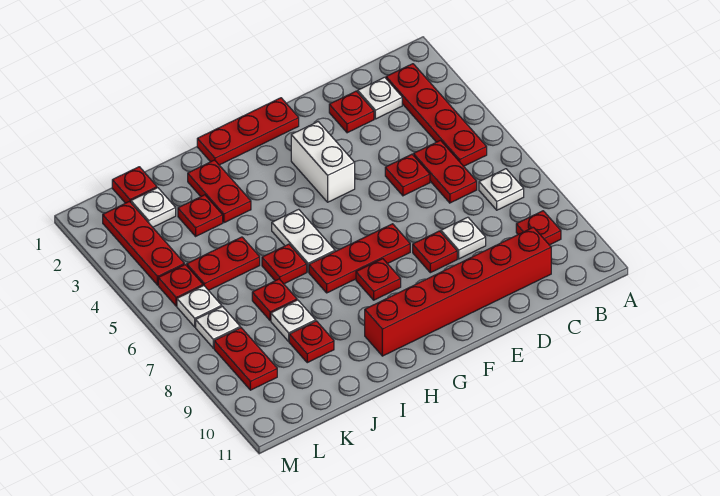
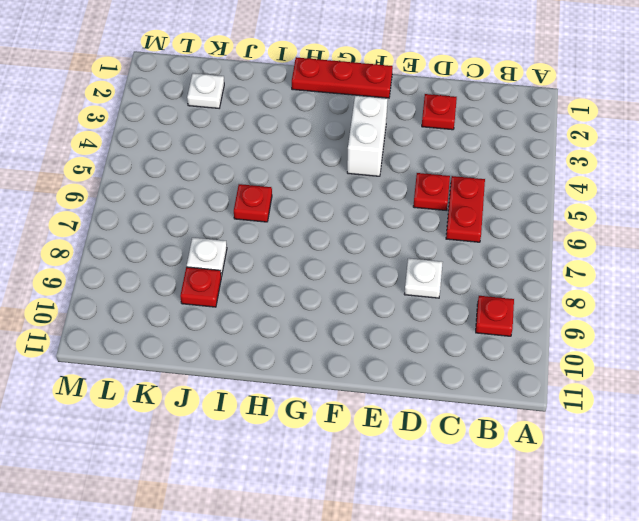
none -> red 1x4 plate [386,64,487,166]
none -> white 1x1 plate [479,169,524,210]
none -> white 1x1 plate [358,77,402,119]

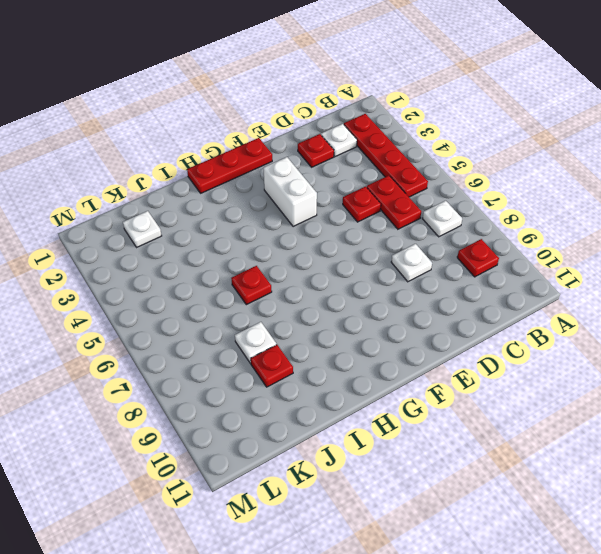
none -> red 1x6 brick [365,227,551,356]
none -> red 1x1 plate [413,231,457,273]
none -> red 1x3 plate [309,224,410,293]

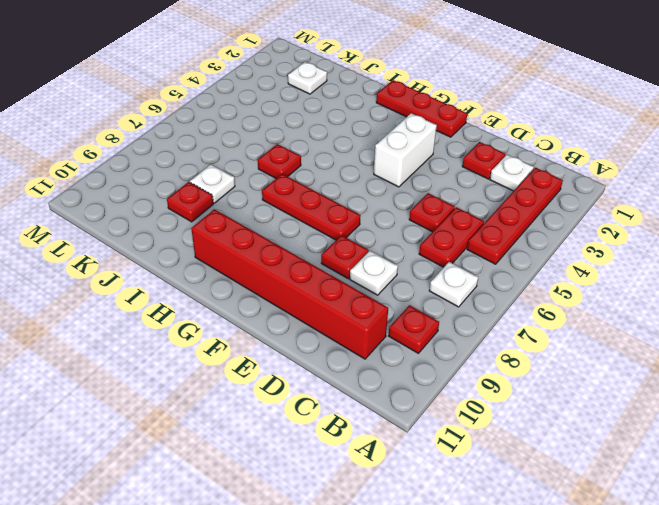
none -> red 1x1 plate [356,259,401,300]
none -> white 1x2 plate [272,209,335,272]
none -> red 1x2 plate [188,160,251,223]

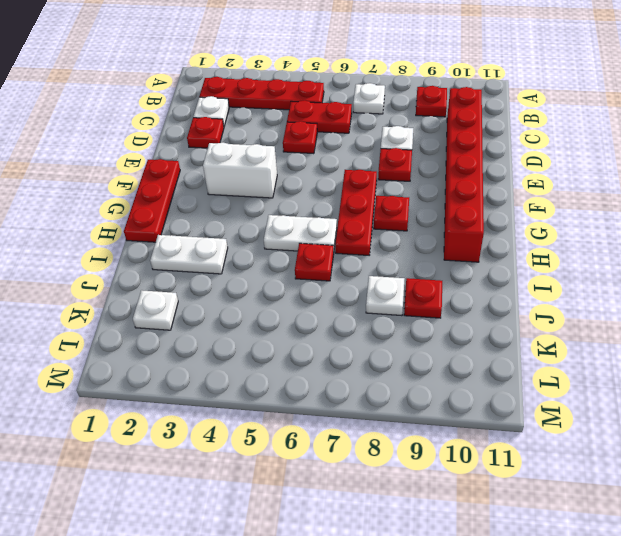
white 1x2 plate [150,235,228,274] -> red 1x2 plate [188,160,251,223]
none -> red 1x1 plate [178,195,223,236]
none -> red 1x2 plate [187,237,260,290]
none -> red 1x1 plate [252,279,297,321]

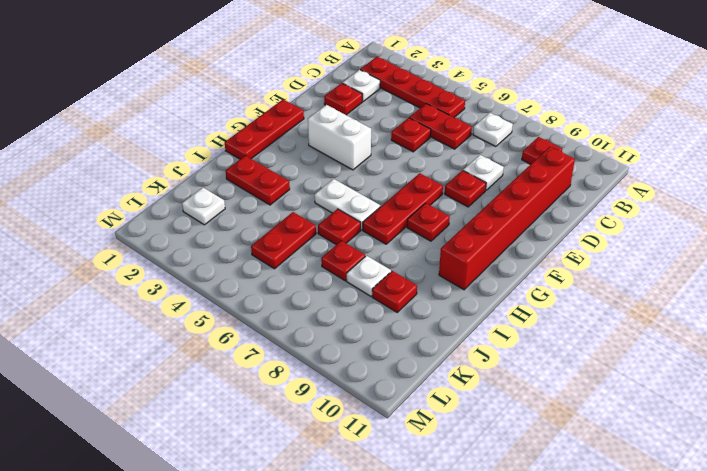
none -> red 1x1 plate [178,195,223,236]
none -> red 1x1 plate [112,167,157,203]
none -> red 1x3 plate [103,202,184,285]

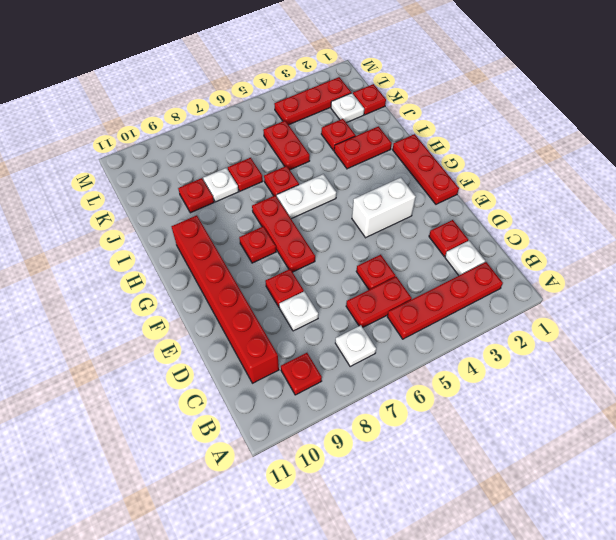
none -> red 1x1 plate [158,265,203,306]
none -> white 1x1 plate [177,286,222,327]
none -> white 1x1 plate [196,307,240,348]

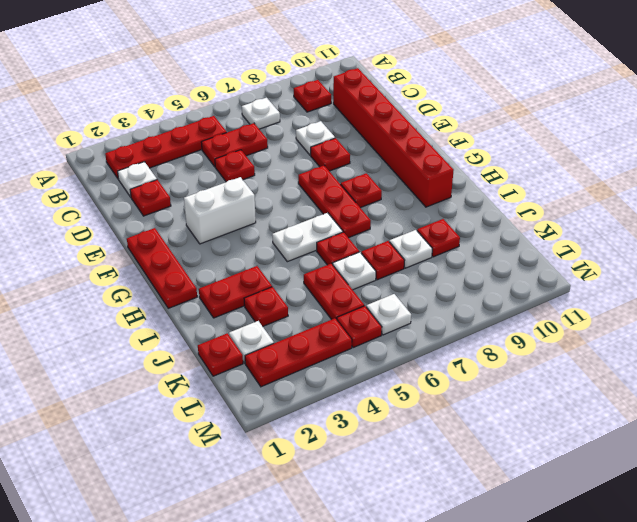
white 1x1 plate [333,252,376,290] -> white 1x1 plate moved to [196,307,240,348]
none -> red 1x2 plate [214,328,277,390]

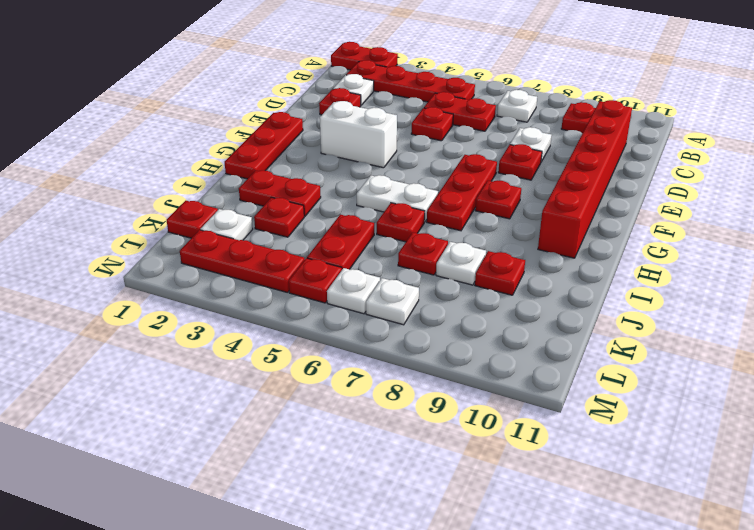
red 1x2 plate [331,42,398,70] -> red 1x2 plate moved to [214,328,277,390]

